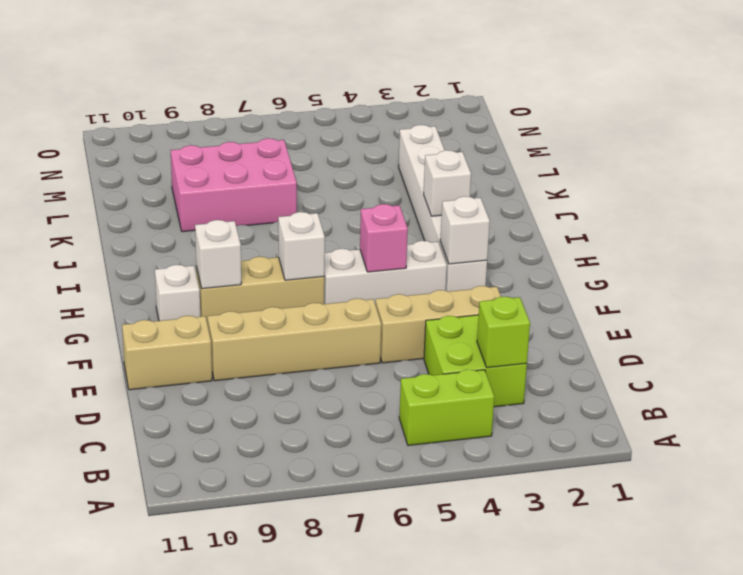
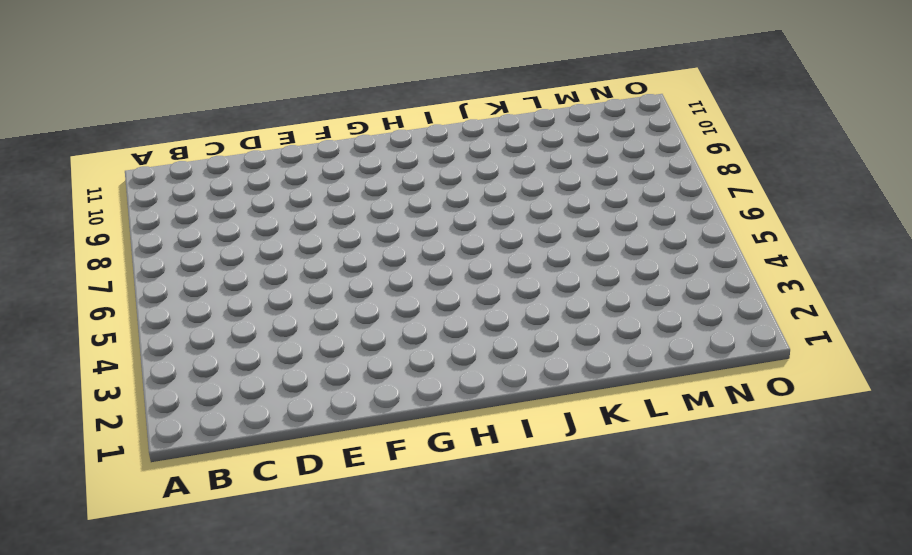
none -> lime 1x2 brick [399,369,494,445]
none -> lime 2x2 brick [424,315,527,407]
none -> tan 1x3 brick [375,286,501,363]

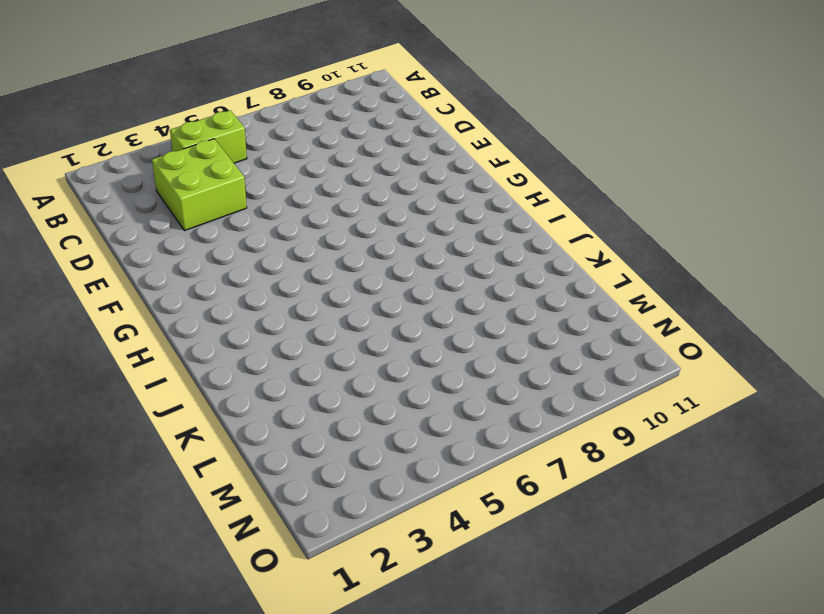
none -> tan 1x3 brick [375,286,501,363]
none -> tan 1x4 brick [208,299,381,381]
none -> tan 1x2 brick [122,316,212,390]

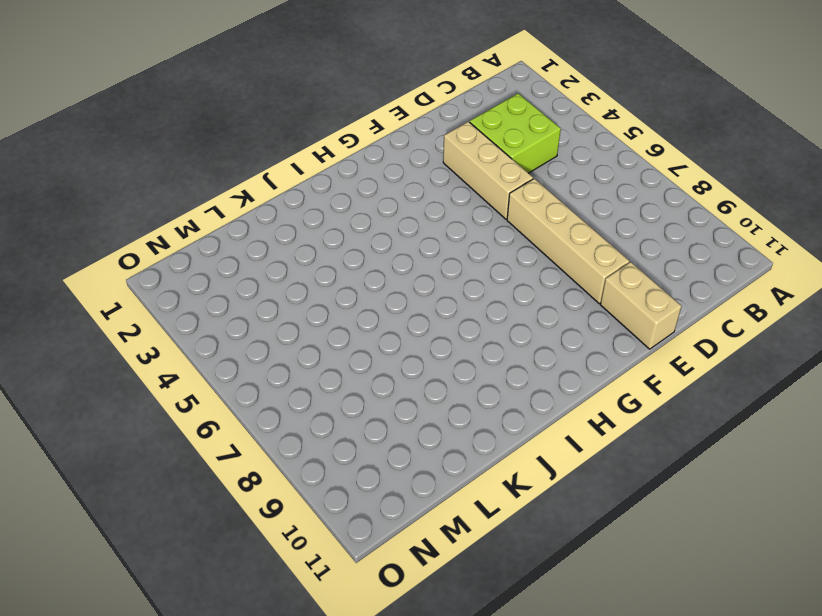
none -> lime 1x2 brick [399,369,494,445]
none -> white 1x6 brick [399,125,487,292]
none -> white 1x3 brick [324,241,447,304]

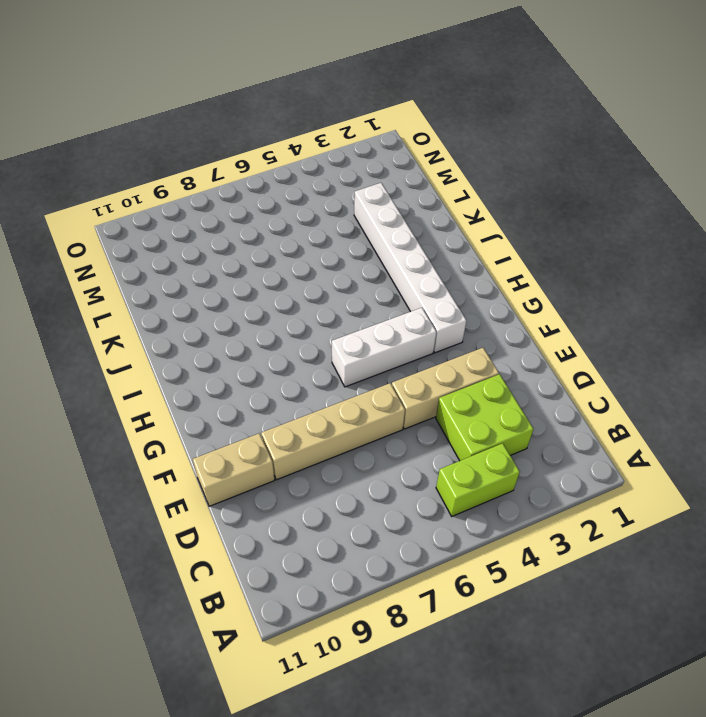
none -> tan 1x3 brick [196,257,324,325]
none -> white 1x1 brick [155,265,200,321]
none -> pink 2x3 brick [171,138,297,232]

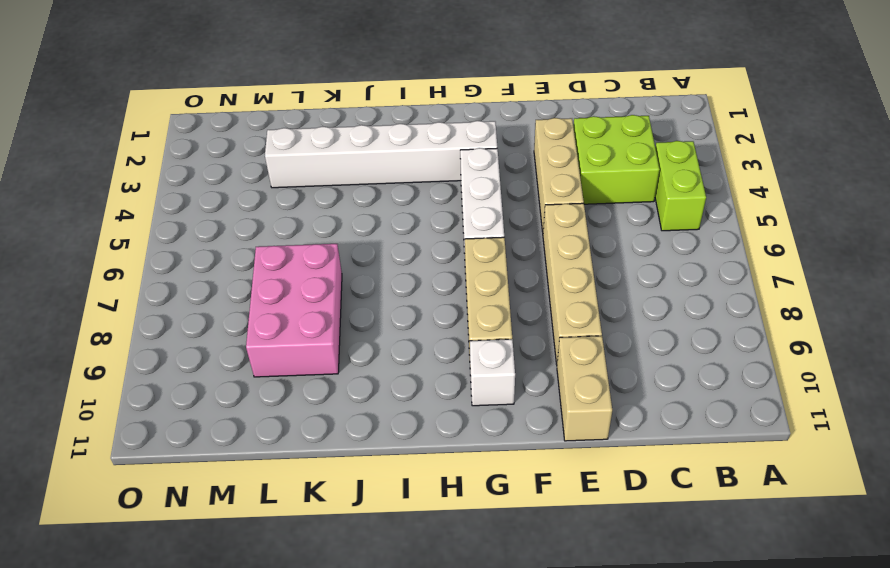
none -> lime 1x1 brick [477,297,530,368]
none -> white 1x1 brick [440,196,490,264]
none -> pink 1x1 brick [360,204,408,272]

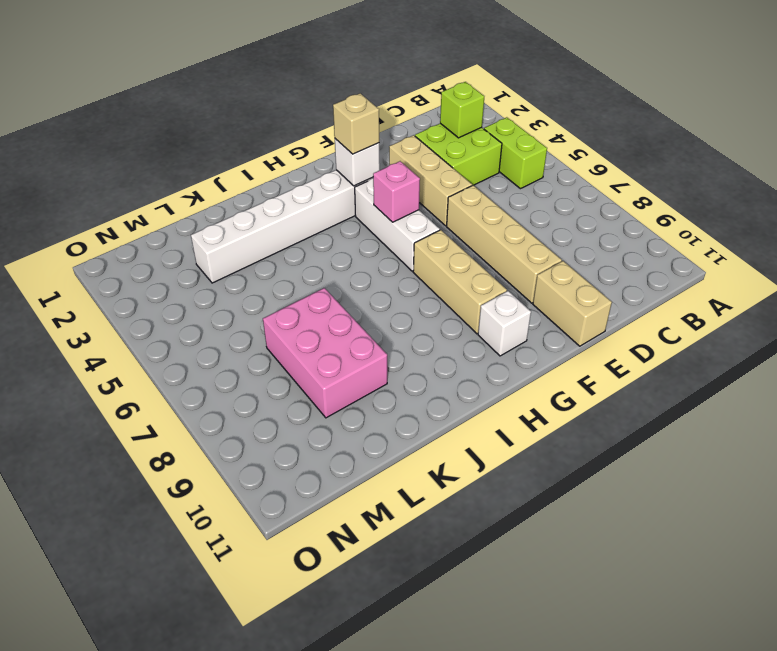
tan 1x1 brick [333,93,379,154] -> none
none -> white 1x1 brick [278,212,325,280]
none -> white 1x1 brick [195,220,241,289]
none -> white 1x1 brick [424,150,471,216]

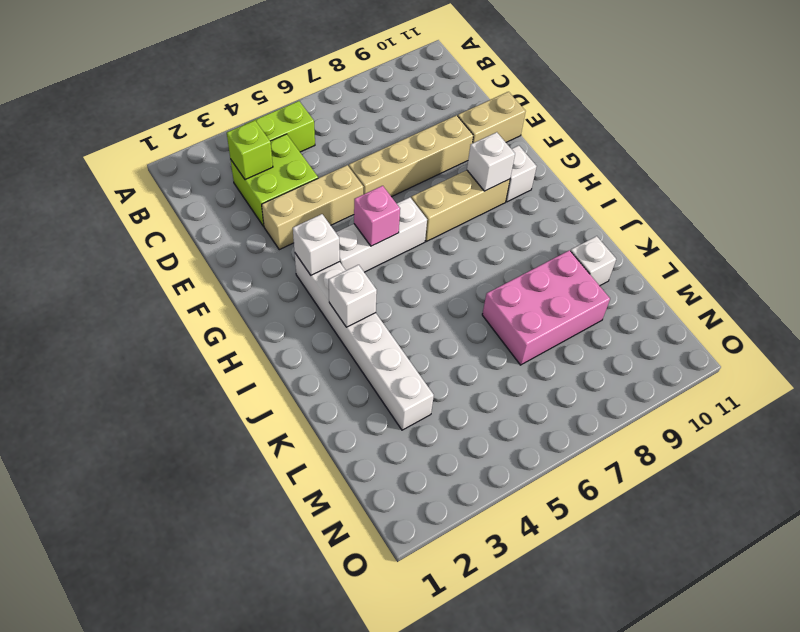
white 1x1 brick [571,236,616,286] -> white 1x1 brick moved to [278,212,325,280]

